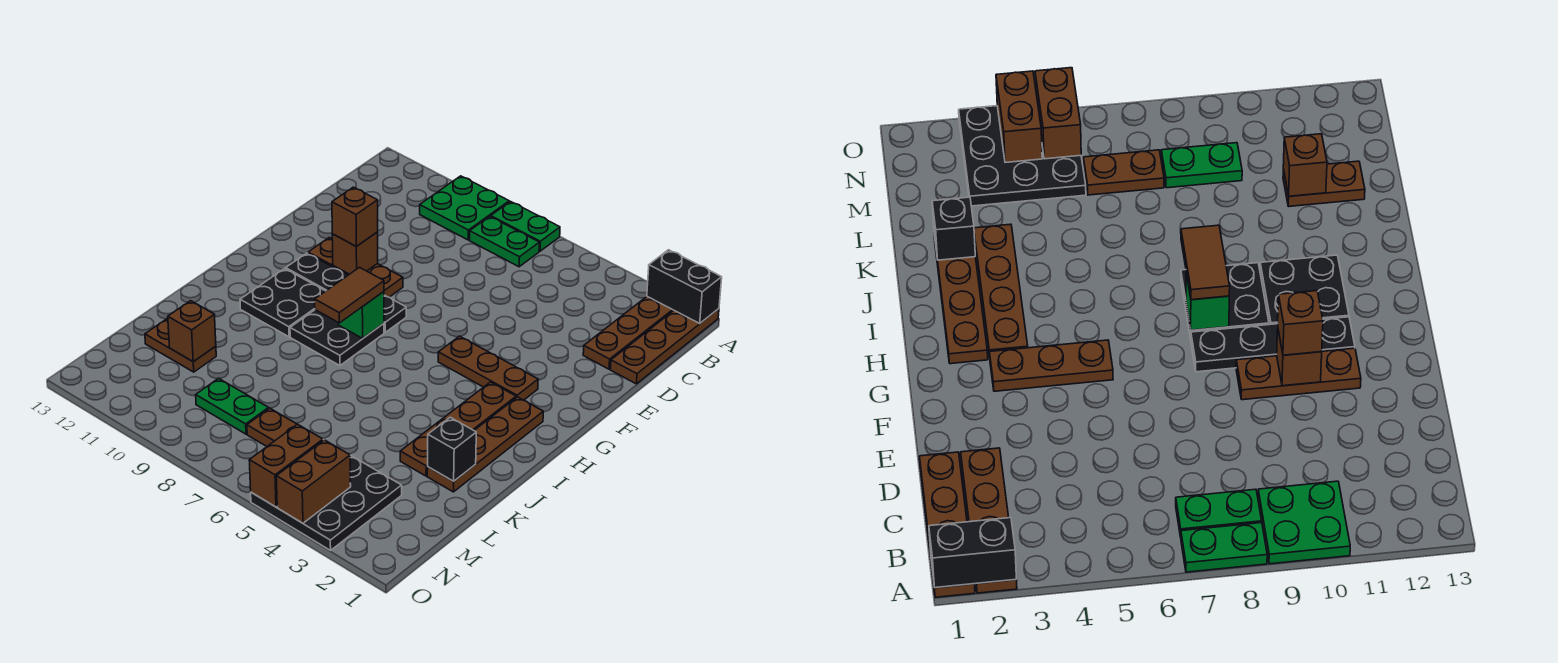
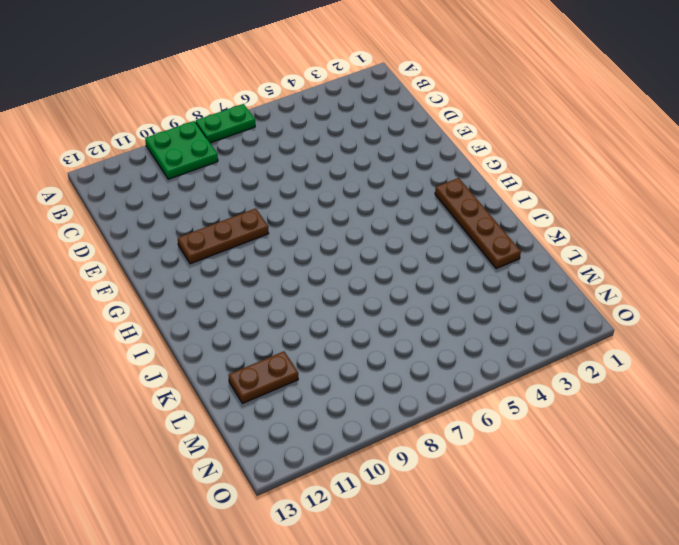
none -> brown 1x4 plate [610,309,719,384]
none -> brown 1x4 plate [583,297,674,369]
none -> green 1x2 plate [470,217,539,267]

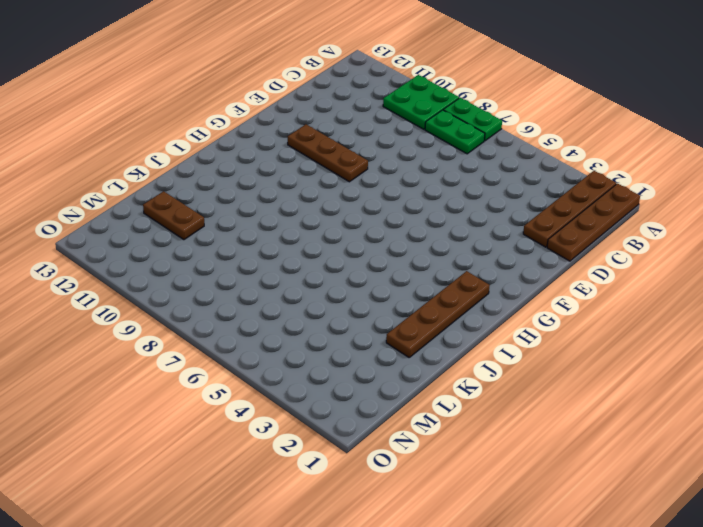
none -> brown 1x3 plate [438,336,538,400]
none -> black 1x4 plate [286,253,406,332]
none -> brown 1x4 plate [400,382,516,476]

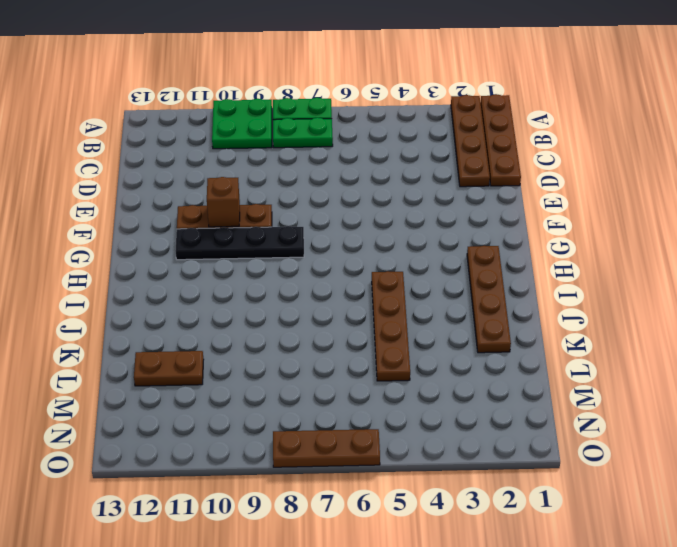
brown 1x4 plate [372,271,410,381] -> brown 1x4 plate moved to [400,382,516,476]
brown 1x3 plate [273,429,380,467] -> brown 1x3 plate moved to [438,336,538,400]
none -> black 2x2 plate [290,310,384,366]
none -> black 2x2 plate [240,269,325,337]
none -> black 3x3 plate [251,439,402,550]

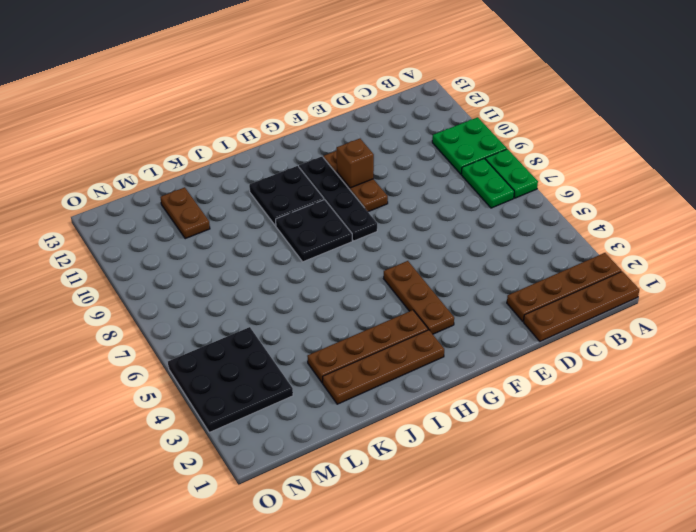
none -> brown 1x2 plate [247,408,297,446]
none -> green 1x2 plate [196,378,269,434]
none -> black 1x2 brick [647,250,722,323]

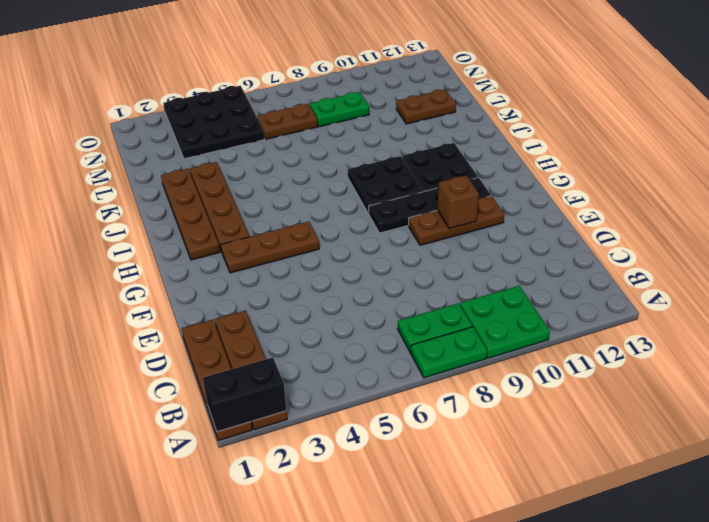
none -> green 1x1 brick [338,292,384,338]
none -> black 1x1 brick [428,417,476,481]
none -> brown 1x1 brick [168,301,216,362]

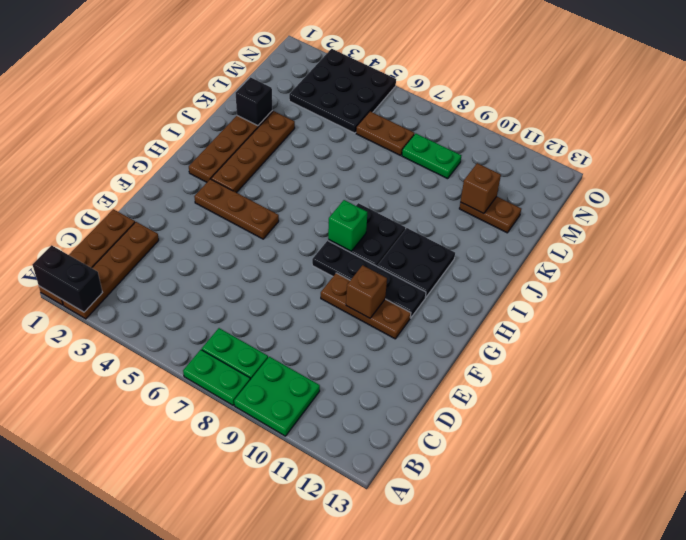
none -> brown 1x2 brick [276,440,351,523]
none -> brown 1x2 brick [249,424,323,507]
none -> brown 1x1 brick [332,187,378,246]

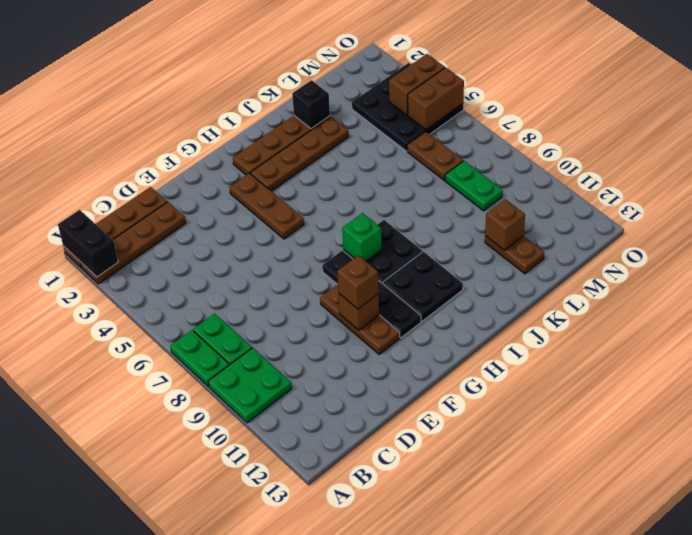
none -> brown 1x2 tile [315,267,384,323]

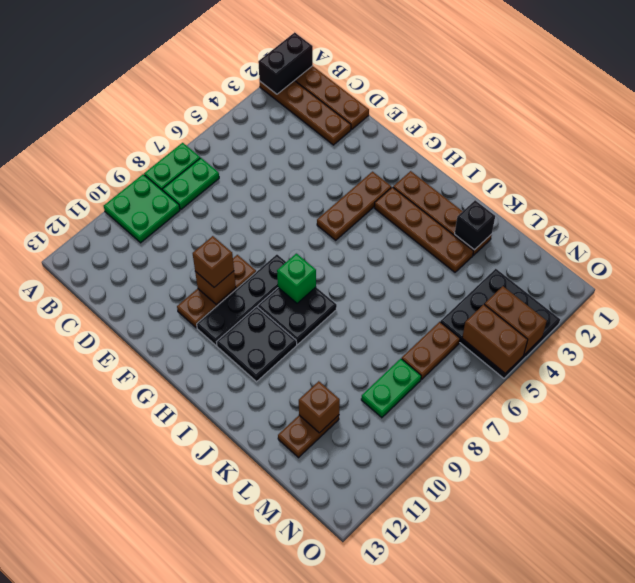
none -> brown 1x2 tile [315,267,384,323]

